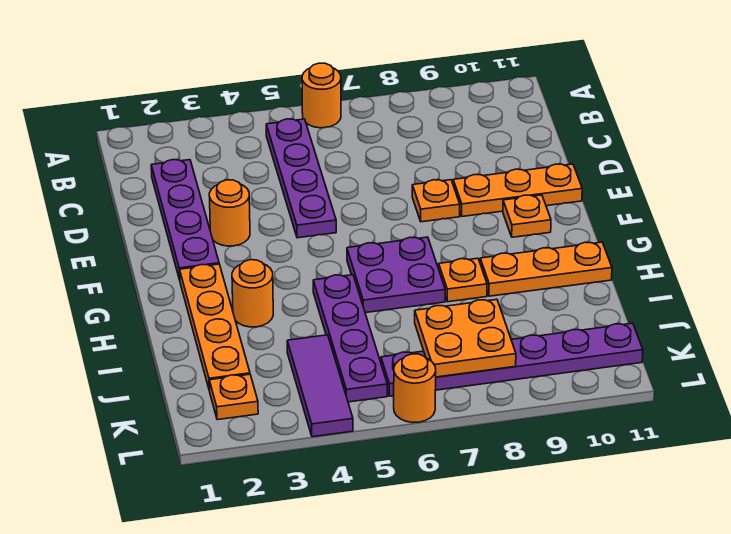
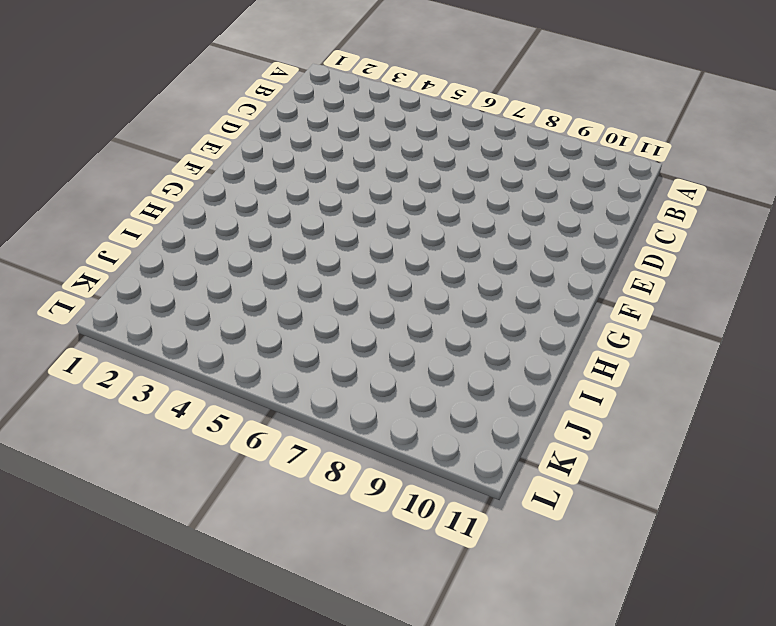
none -> orange 1x1 round brick [302,63,341,128]
none -> purple 1x4 plate [266,119,336,238]
none -> purple 1x4 plate [151,160,219,280]

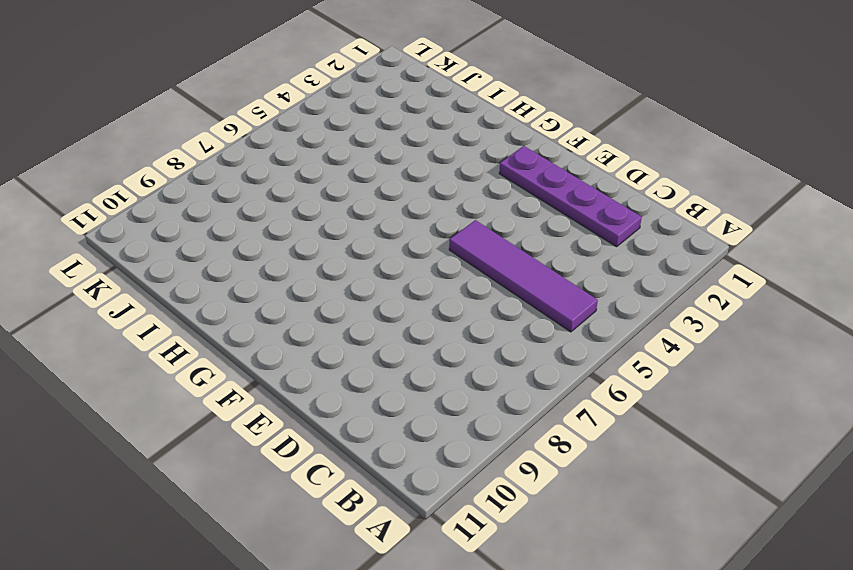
purple 1x4 tile [449,220,598,332] -> purple 1x4 plate [266,119,336,238]
none -> orange 1x1 round brick [302,63,341,128]
none -> orange 1x1 round brick [209,180,250,246]
none -> orange 1x1 plate [412,180,460,222]

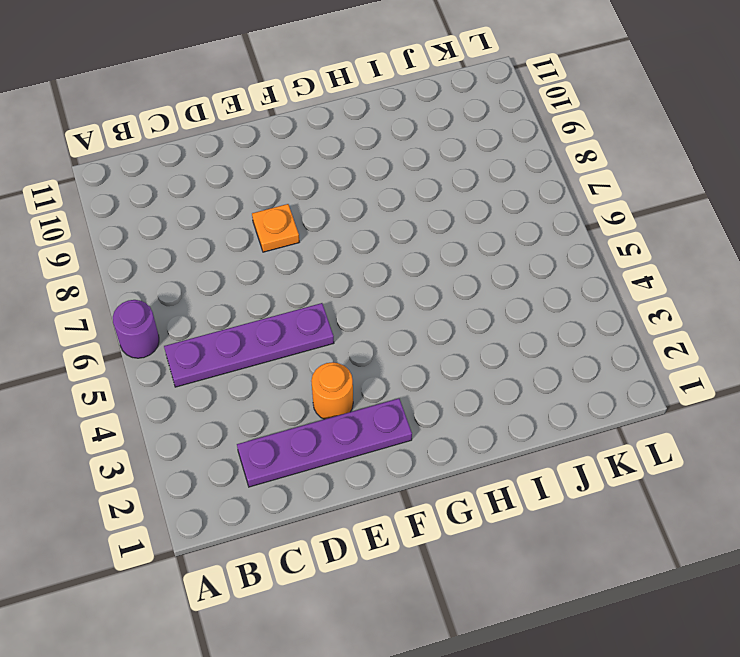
purple 1x1 round brick [113,300,159,358] -> orange 1x1 round brick [302,63,341,128]
none -> orange 1x3 plate [453,164,582,216]
none -> orange 1x1 plate [503,195,551,237]
none -> orange 1x4 plate [180,264,250,391]

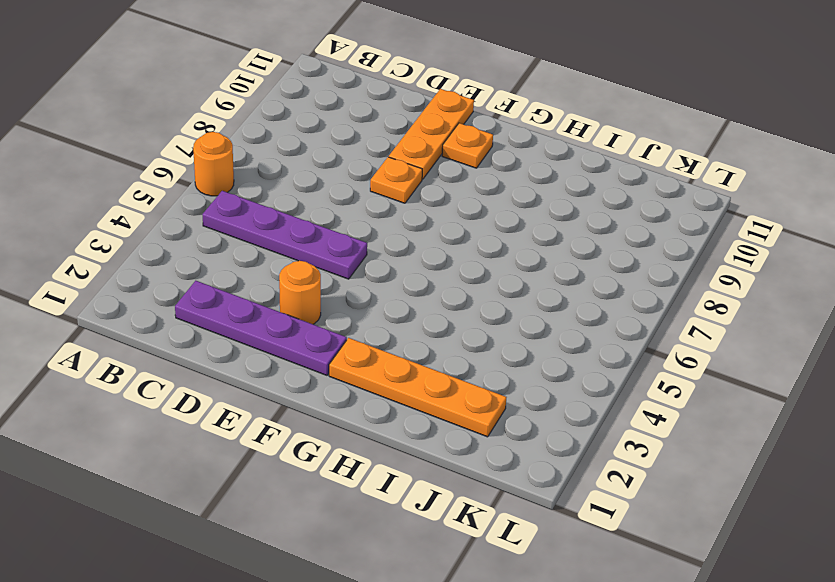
none -> purple 2x2 plate [347,237,445,313]
none -> orange 1x1 round brick [232,260,273,327]
none -> purple 1x4 plate [313,275,387,402]

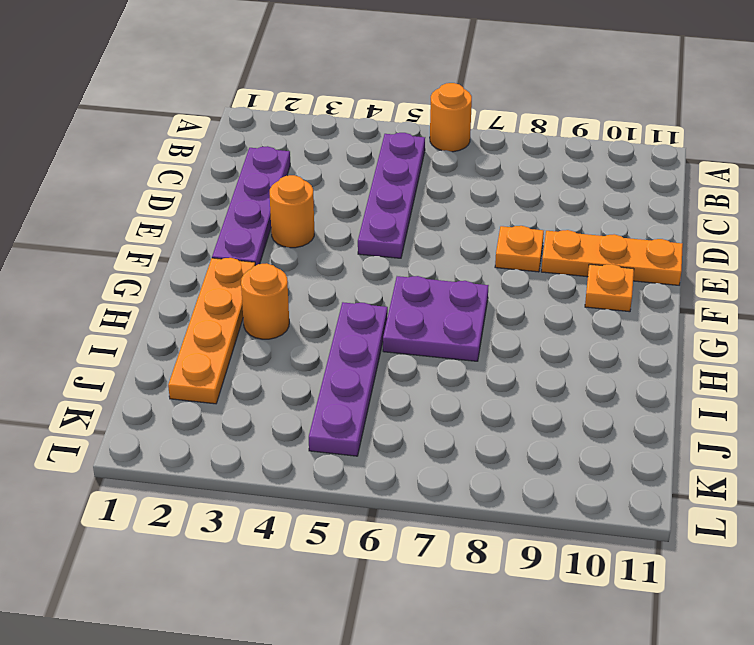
none -> orange 1x1 plate [439,258,487,302]
none -> orange 1x3 plate [480,242,612,296]
none -> purple 1x3 tile [287,335,353,437]

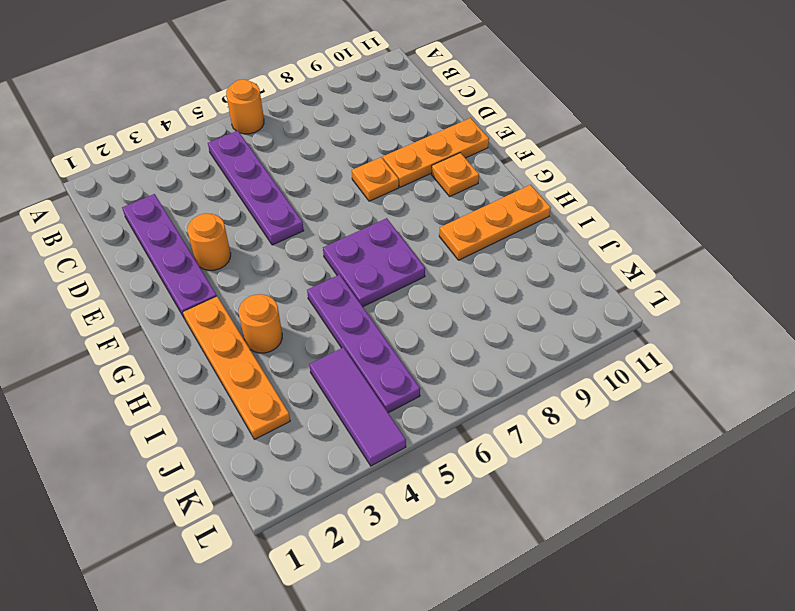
none -> orange 1x1 plate [439,258,487,302]
none -> orange 1x1 plate [209,374,258,420]
none -> purple 1x6 plate [381,323,643,396]

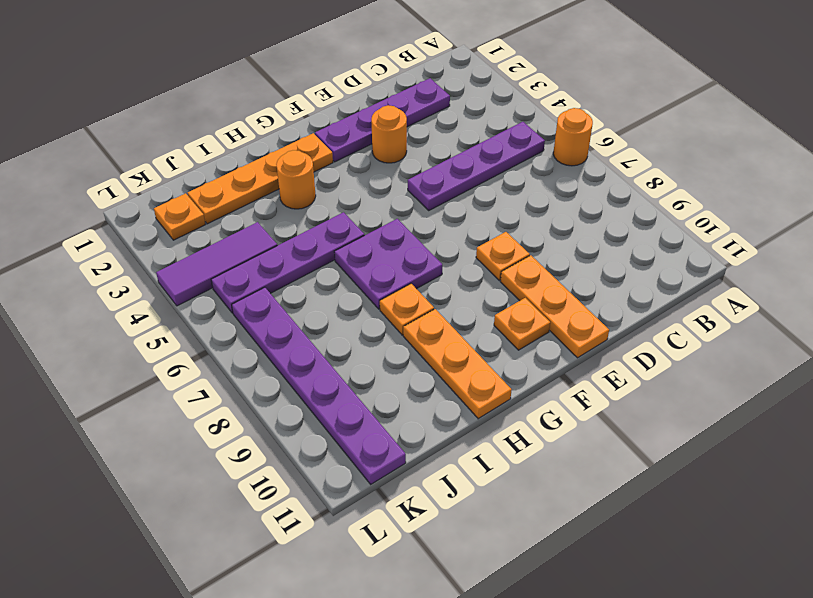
none -> orange 1x1 round brick [394,354,436,423]
none -> orange 2x2 plate [415,299,516,377]

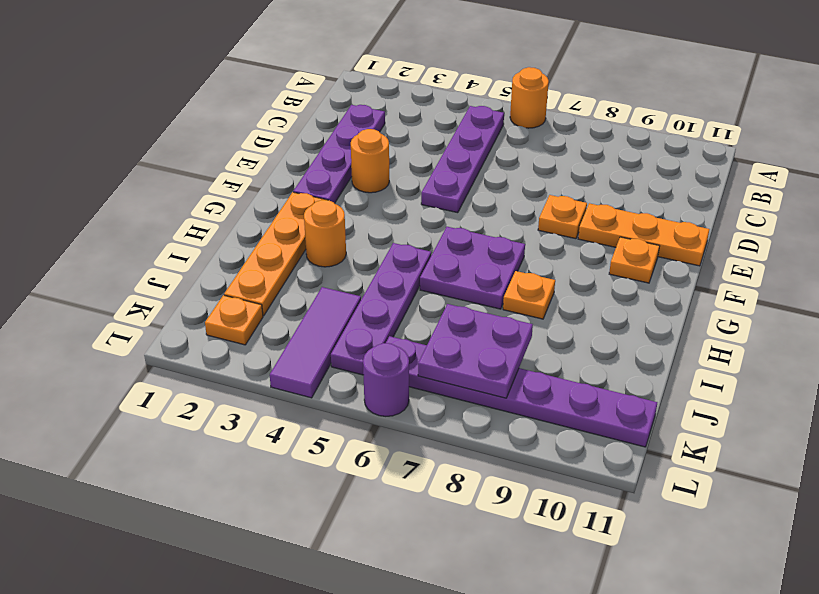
purple 2x2 plate [418,304,533,398] -> orange 2x2 plate [415,299,516,377]
purple 1x1 round brick [363,343,409,416] -> orange 1x1 round brick [394,354,436,423]
none -> orange 1x3 plate [480,242,612,296]

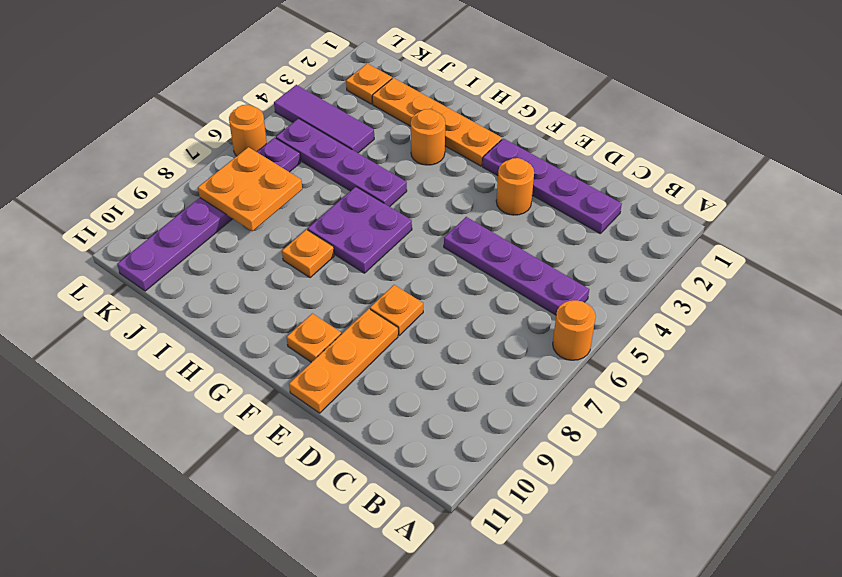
none -> orange 1x3 plate [480,242,612,296]

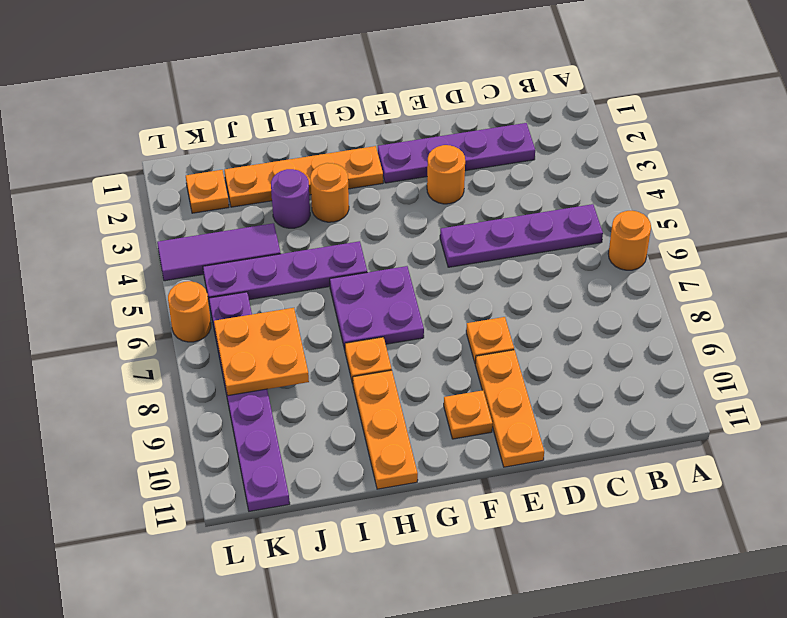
purple 1x1 round brick [271,169,310,228] -> none

